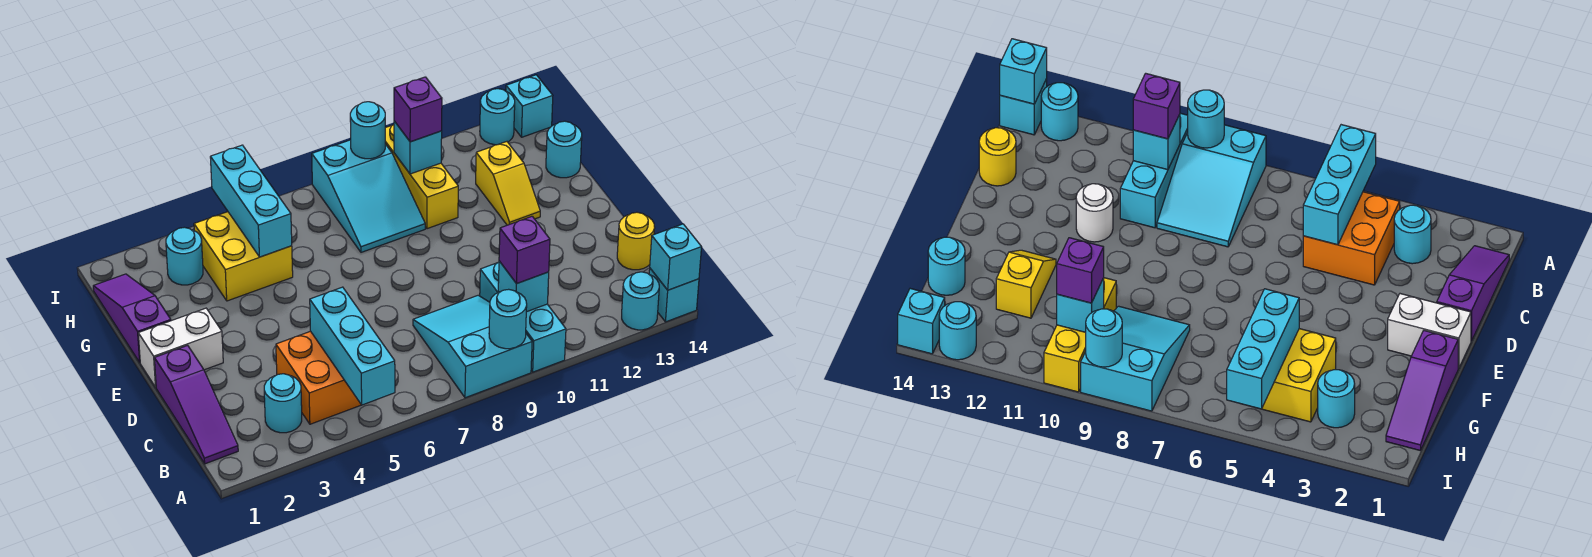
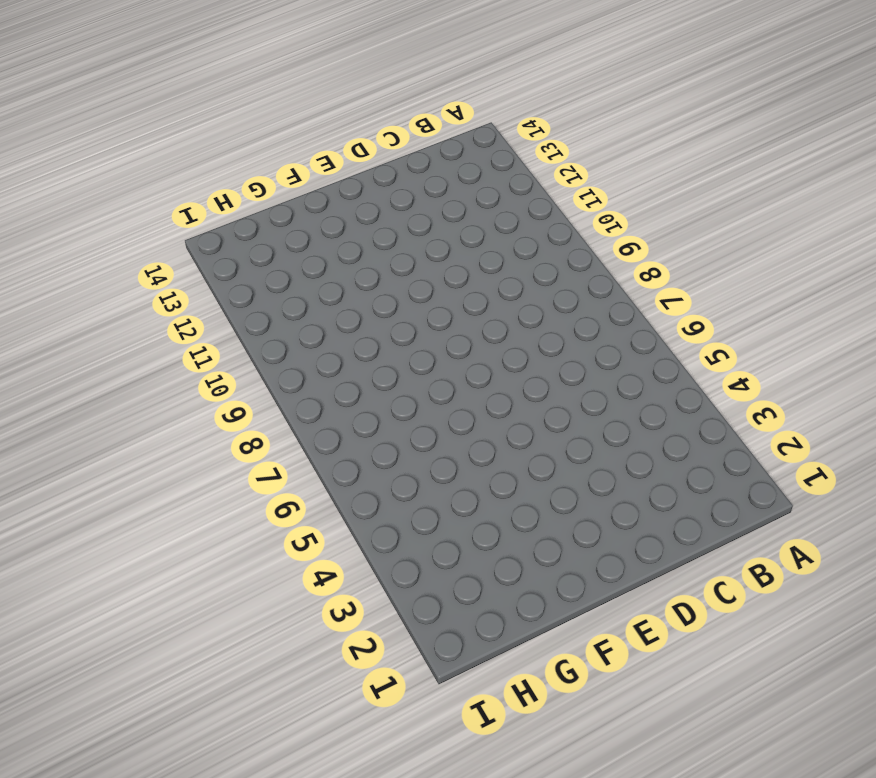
none -> cyan 2x3 slope [413,295,532,398]
none -> cyan 1x3 brick [480,262,566,372]
none -> cyan 1x1 round brick [622,272,659,330]

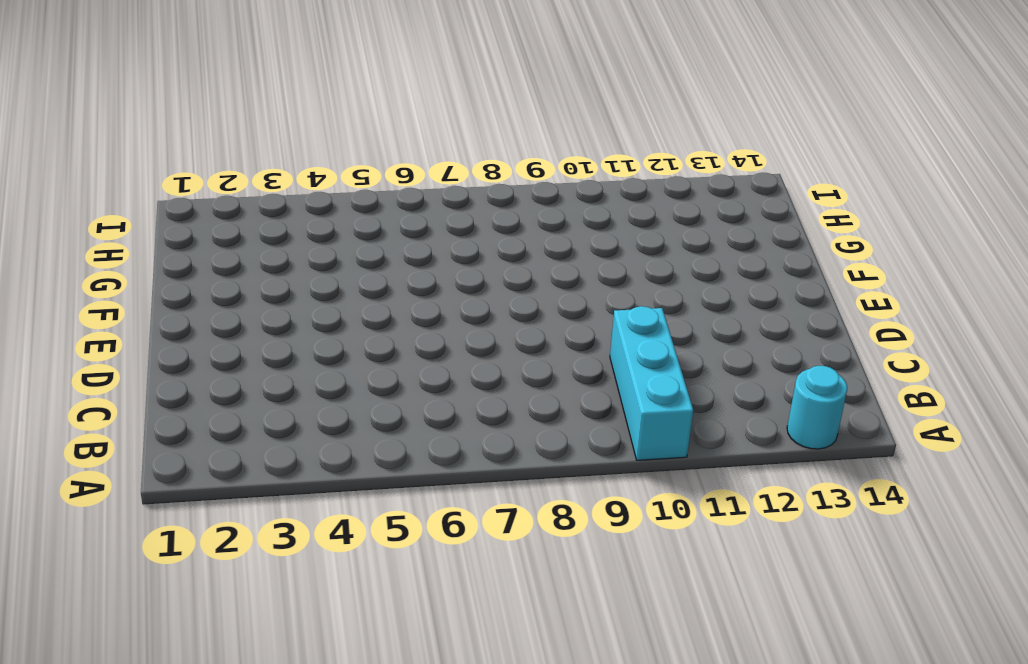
none -> cyan 2x3 slope [413,295,532,398]
none -> cyan 1x1 brick [649,269,699,322]
none -> purple 1x3 slope [154,345,238,464]

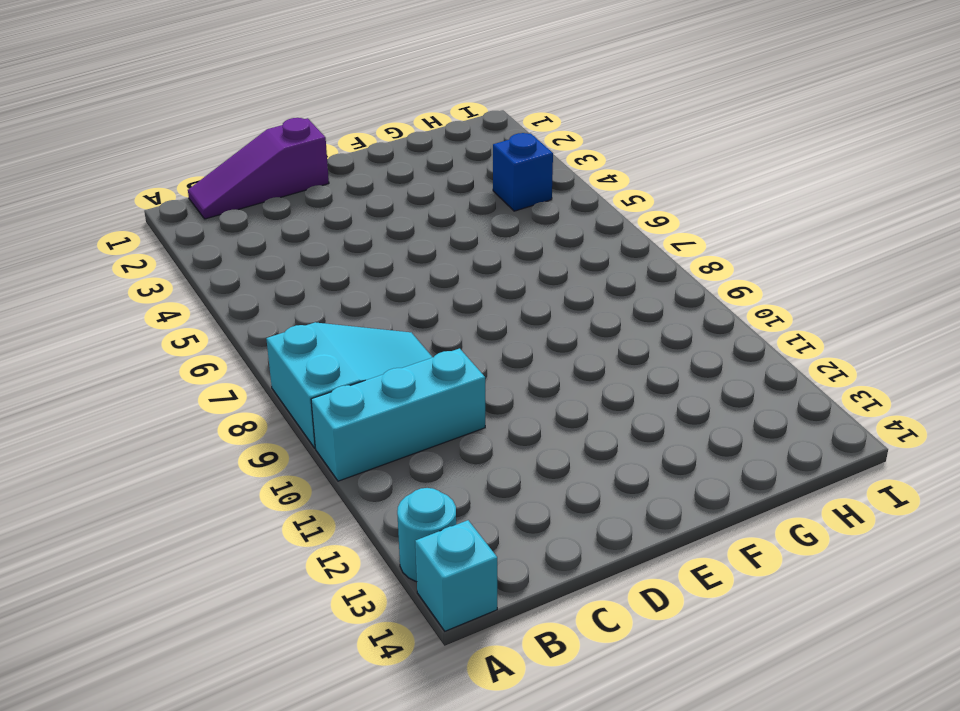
blue 1x1 brick [493,133,553,211] -> yellow 2x2 brick [194,212,293,301]
none -> cyan 1x1 round brick [264,374,302,433]
none -> orange 2x2 brick [276,331,361,424]
none -> yellow 1x1 round brick [617,212,655,270]

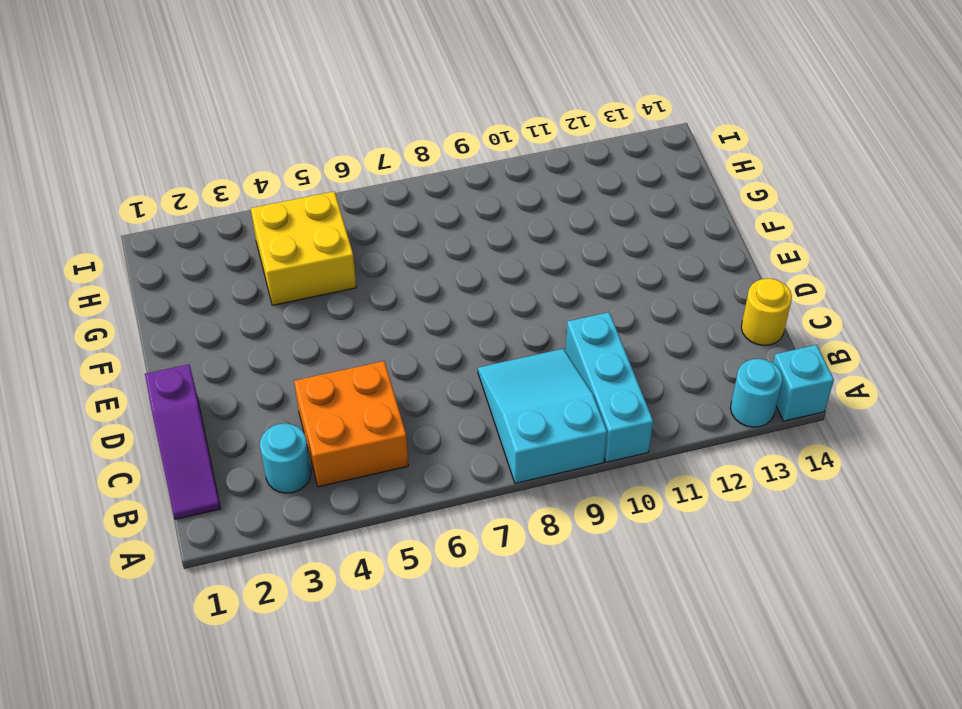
none -> white 1x1 round brick [1076,184,1113,242]
none -> white 1x2 brick [138,308,223,387]
none -> purple 1x3 slope [93,274,171,362]

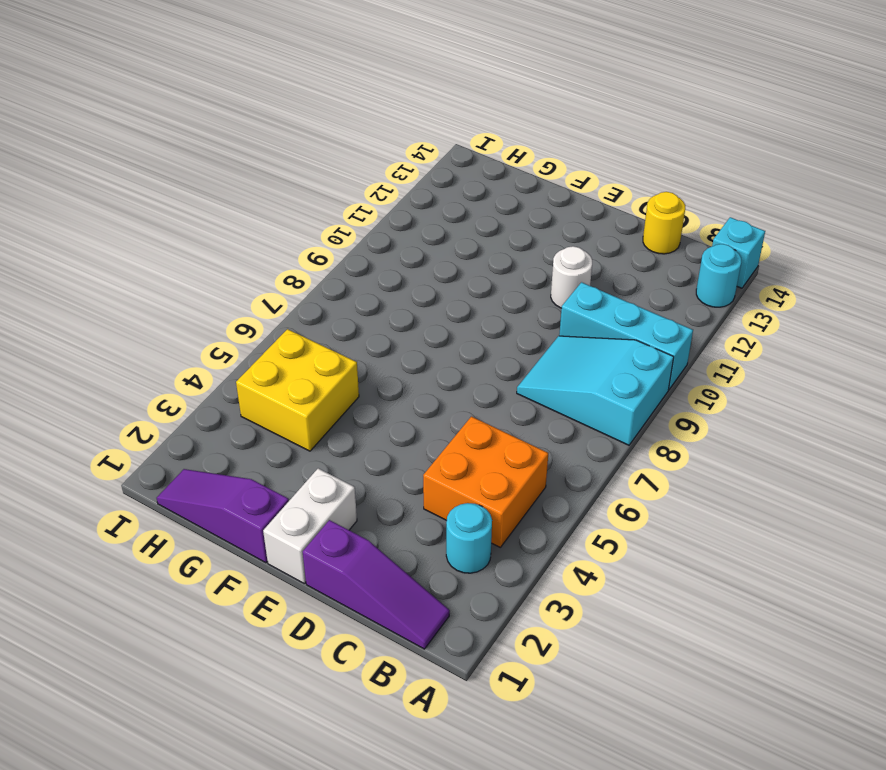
none -> yellow 1x2 slope [476,142,540,225]
none -> cyan 2x3 slope [312,140,425,252]
none -> yellow 1x3 brick [385,125,458,229]

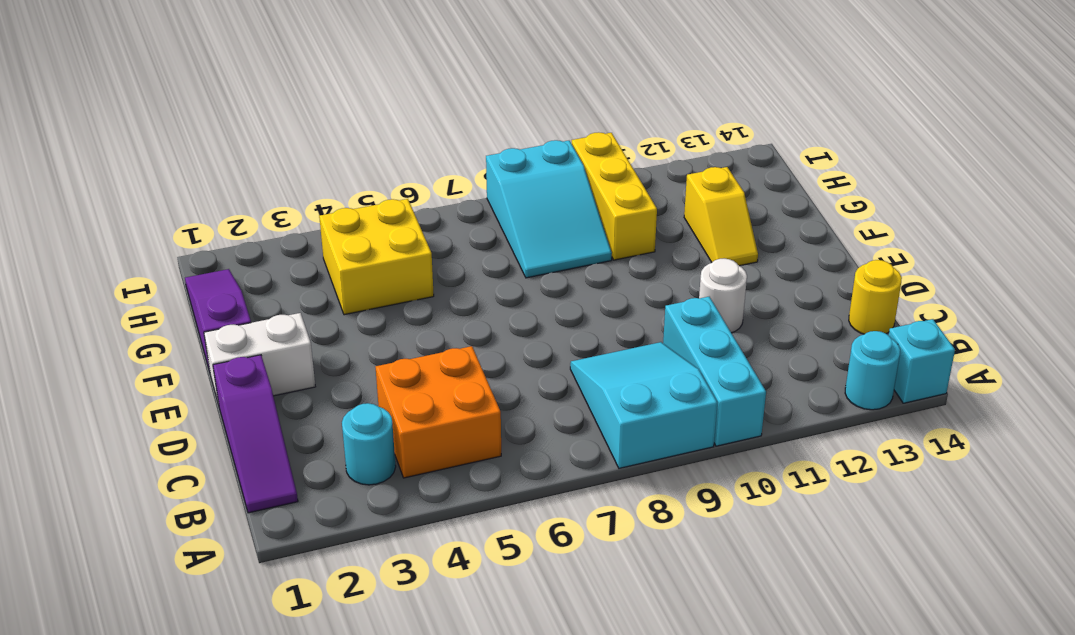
none -> cyan 1x1 round brick [546,121,582,178]
none -> cyan 1x1 round brick [166,227,203,285]
none -> cyan 1x1 round brick [480,89,515,145]

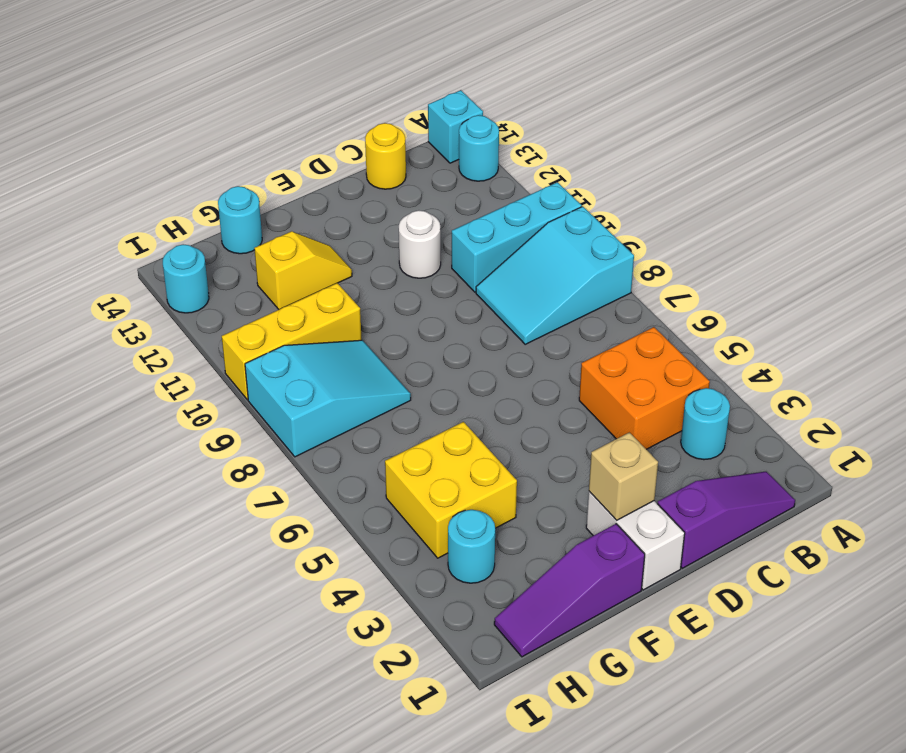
tan 1x1 brick [589,432,658,520] -> none
none -> cyan 1x1 brick [506,75,553,137]
none -> cyan 1x3 brick [310,287,395,405]
none -> cyan 1x1 round brick [489,289,527,349]

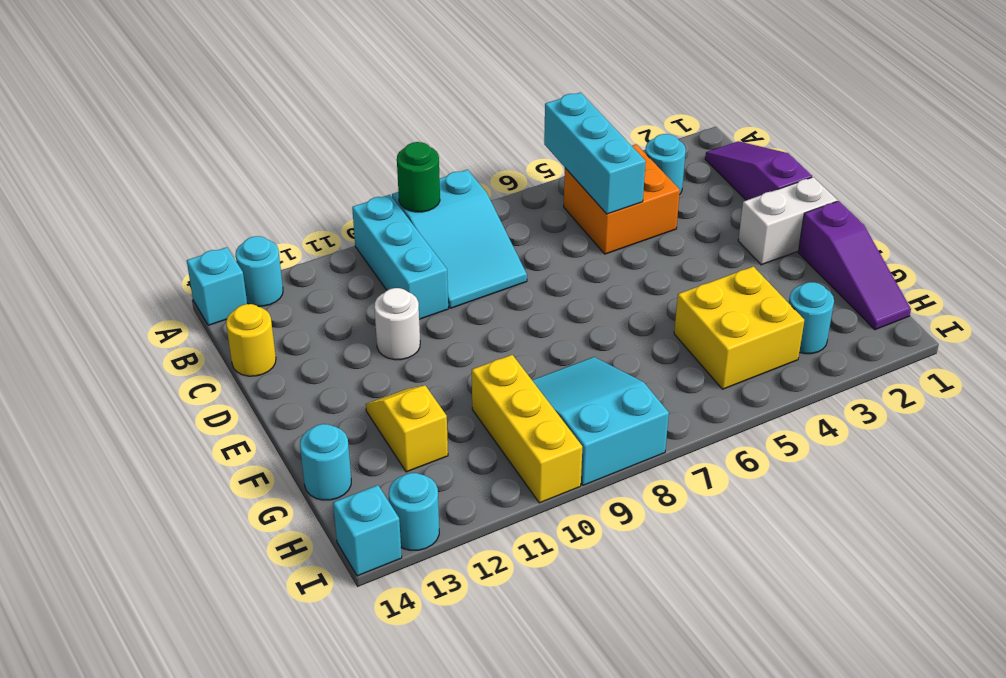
green 1x1 round brick [397,142,440,212] -> cyan 1x1 round brick [489,289,527,349]
none -> cyan 1x1 brick [650,224,701,290]
none -> cyan 1x1 brick [498,261,549,312]
none -> cyan 1x3 brick [210,145,292,257]

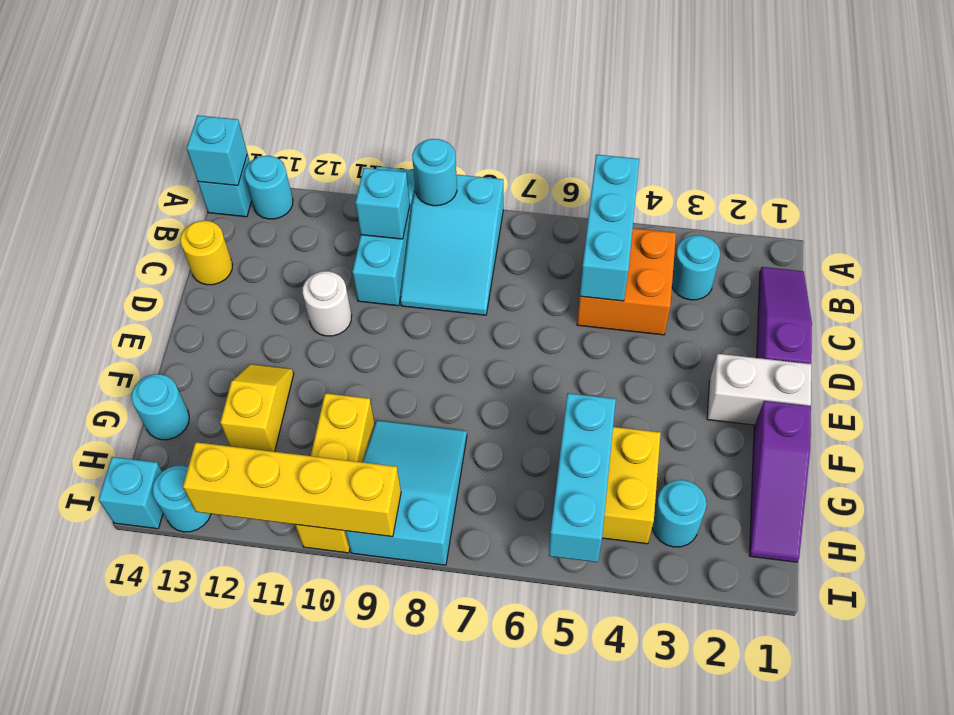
yellow 1x4 brick [183,442,401,537] -> cyan 1x1 round brick [350,102,385,159]
none -> cyan 1x1 brick [394,121,442,174]
none -> purple 1x1 brick [499,216,550,284]
none -> purple 1x1 brick [394,77,442,142]

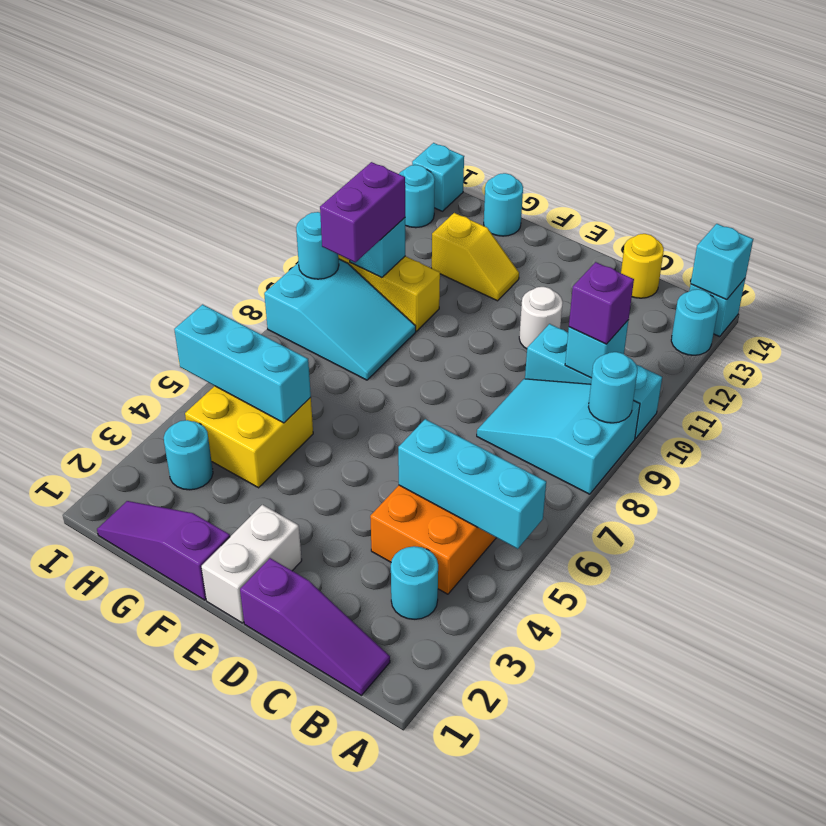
purple 1x2 brick [320,162,405,263] -> purple 1x1 brick [394,77,442,142]

